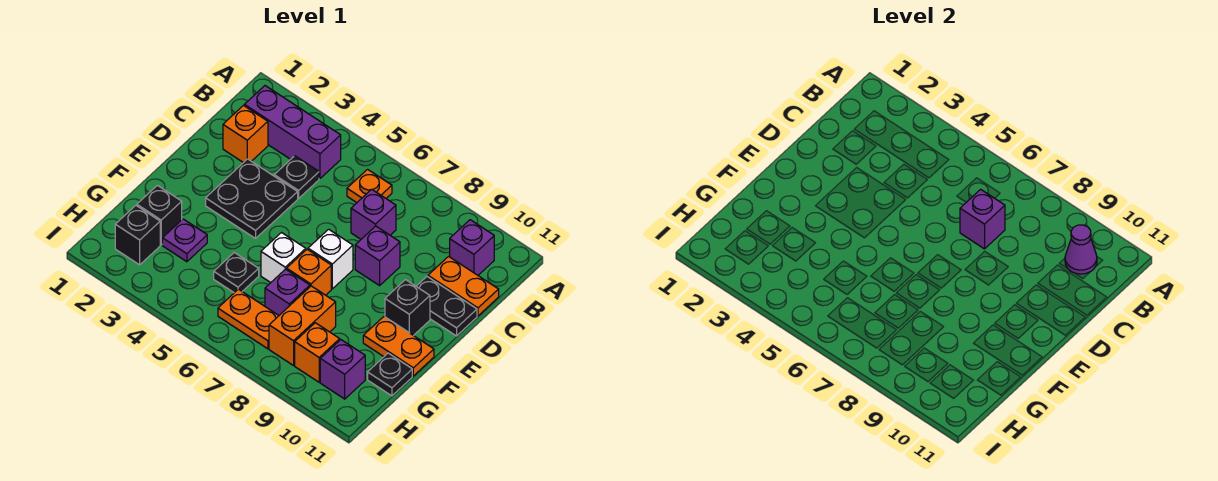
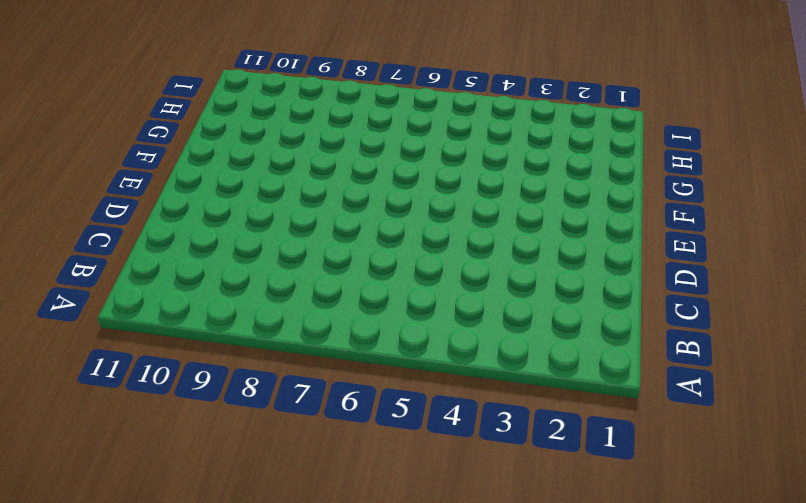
none -> purple 1x3 brick [244,86,341,178]
none -> orange 1x1 plate [347,169,392,203]
none -> purple 1x1 brick [450,220,494,275]

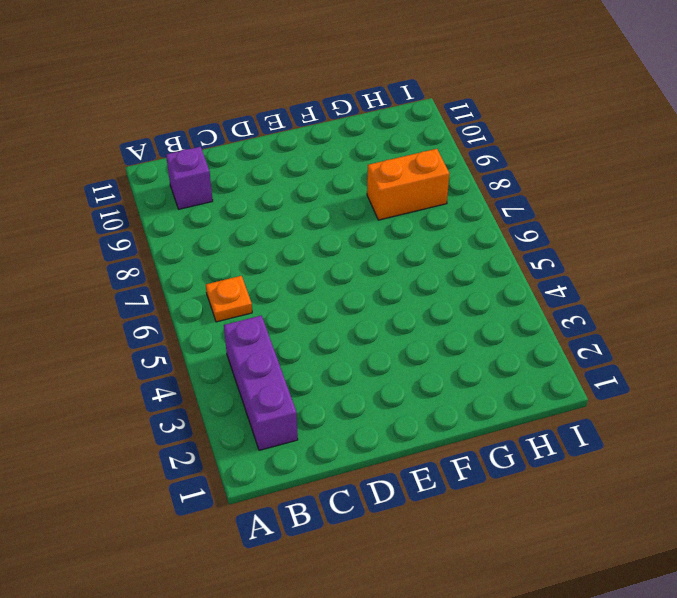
none -> orange 1x1 brick [223,106,268,163]
none -> black 1x1 plate [274,156,319,198]
none -> purple 1x1 brick [351,189,396,239]

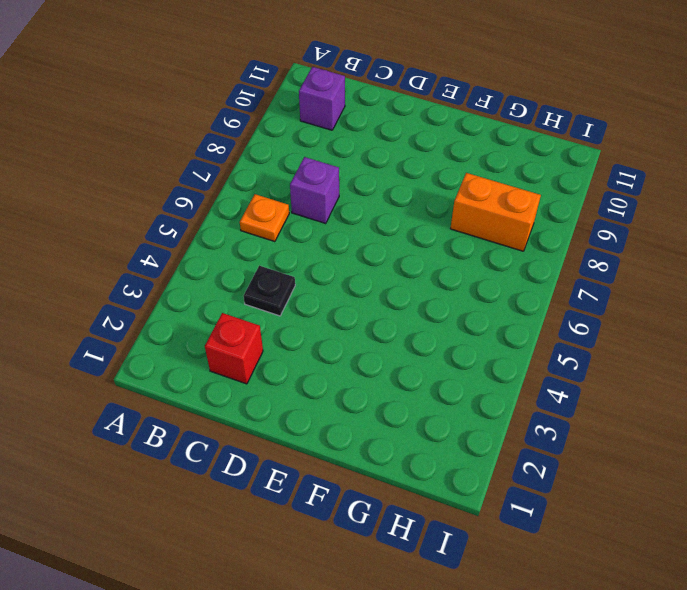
red 1x1 brick [205,313,263,384] -> orange 1x1 brick [223,106,268,163]
none -> purple 1x3 brick [244,86,341,178]
none -> orange 1x2 plate [428,256,499,316]
none -> black 2x2 plate [206,159,298,238]

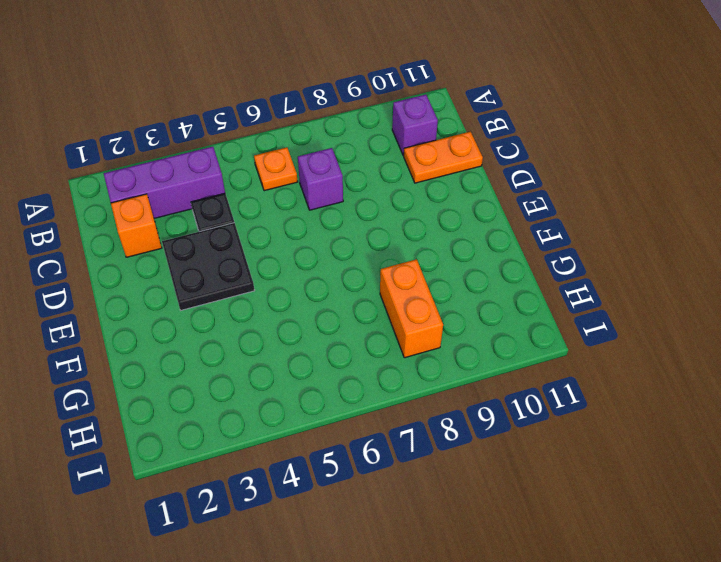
none -> purple 1x1 brick [355,226,400,286]
none -> black 1x2 plate [416,277,477,336]
none -> white 1x1 brick [308,229,353,289]

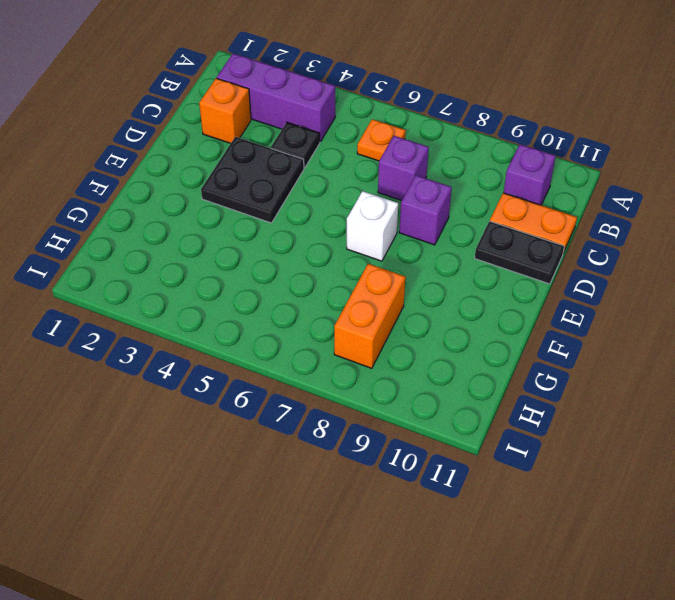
none -> black 1x1 brick [385,280,430,336]
none -> white 1x1 brick [261,233,306,283]
none -> orange 1x1 brick [287,249,331,295]

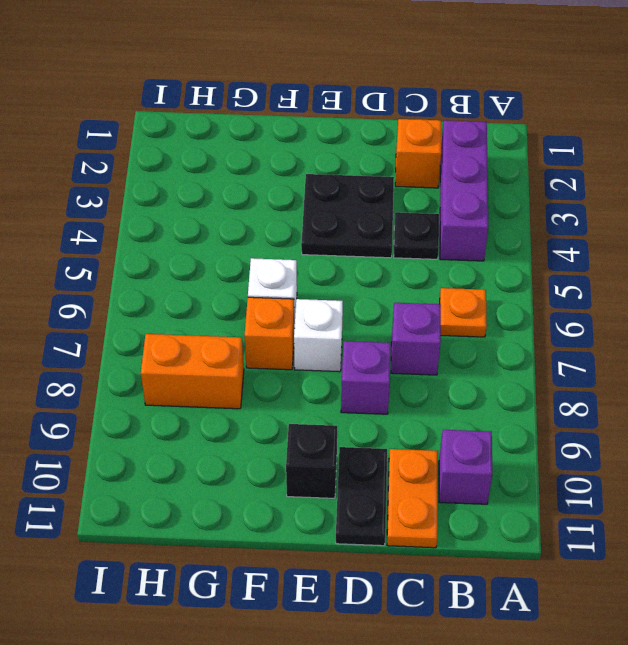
none -> orange 1x2 plate [363,317,434,376]
none -> black 1x1 brick [137,185,182,245]
none -> purple 1x1 plate [162,219,207,262]

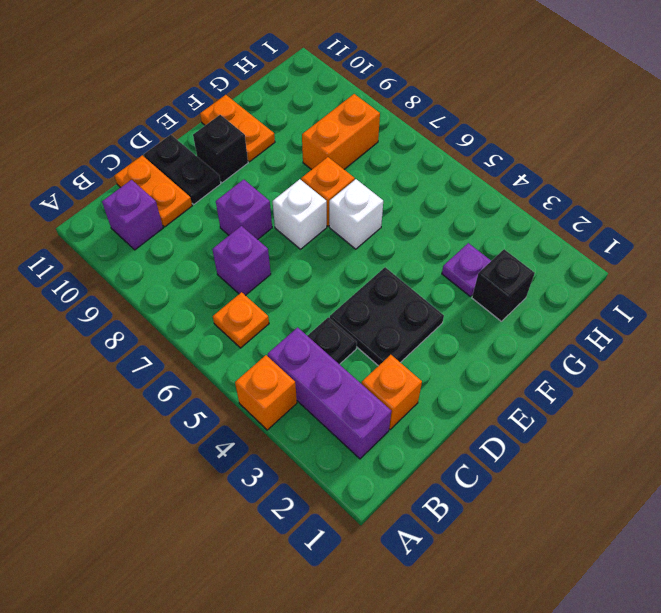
orange 1x1 brick [235,355,297,430] -> orange 1x1 brick moved to [295,323,340,382]
none -> black 1x1 plate [214,252,259,293]
none -> purple 1x1 brick [265,269,310,315]
none -> black 1x1 plate [368,353,412,396]

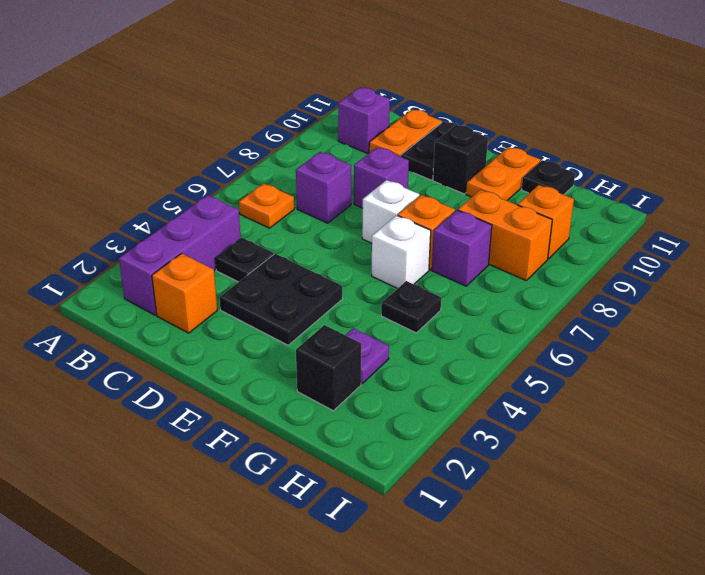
none -> black 1x1 brick [115,206,160,265]
none -> orange 1x2 plate [218,289,279,349]
none -> purple 1x1 brick [320,340,365,399]

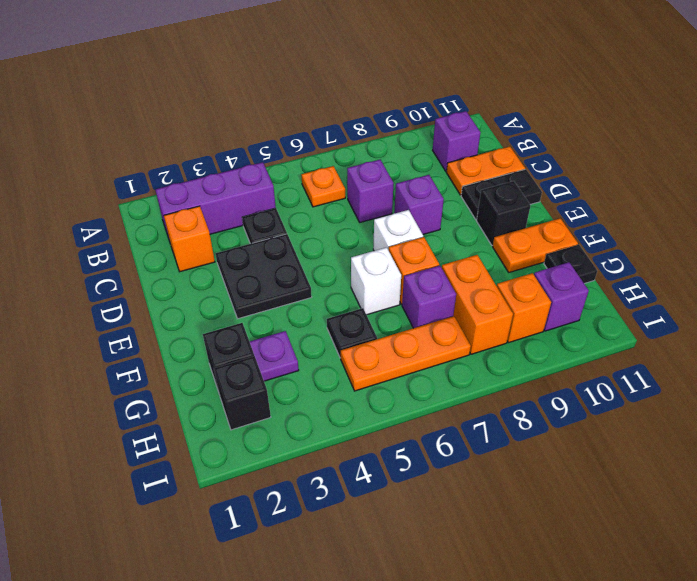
orange 1x3 plate [341,316,471,391] -> orange 1x2 plate [218,289,279,349]
none -> purple 1x1 cone [1065,225,1097,274]
none -> purple 1x1 brick [960,189,1005,249]

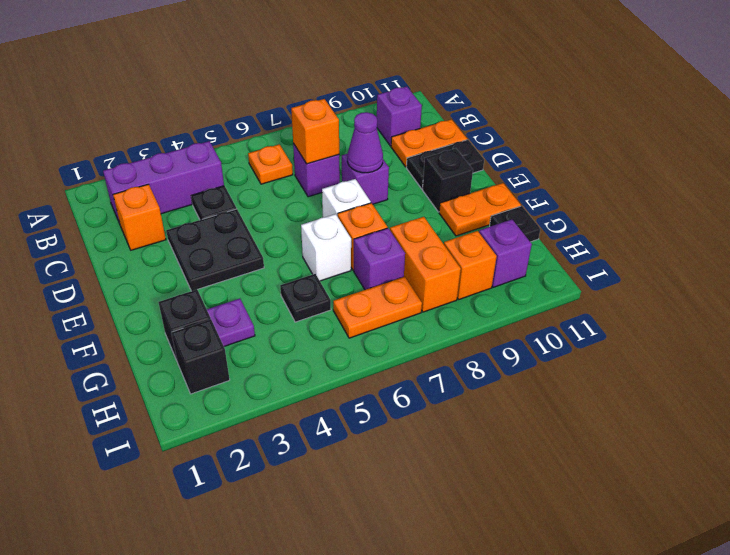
orange 1x1 brick [291,99,339,164] -> purple 1x1 brick [960,189,1005,249]
purple 1x1 cone [347,112,383,173] -> purple 1x1 cone moved to [1065,225,1097,274]

